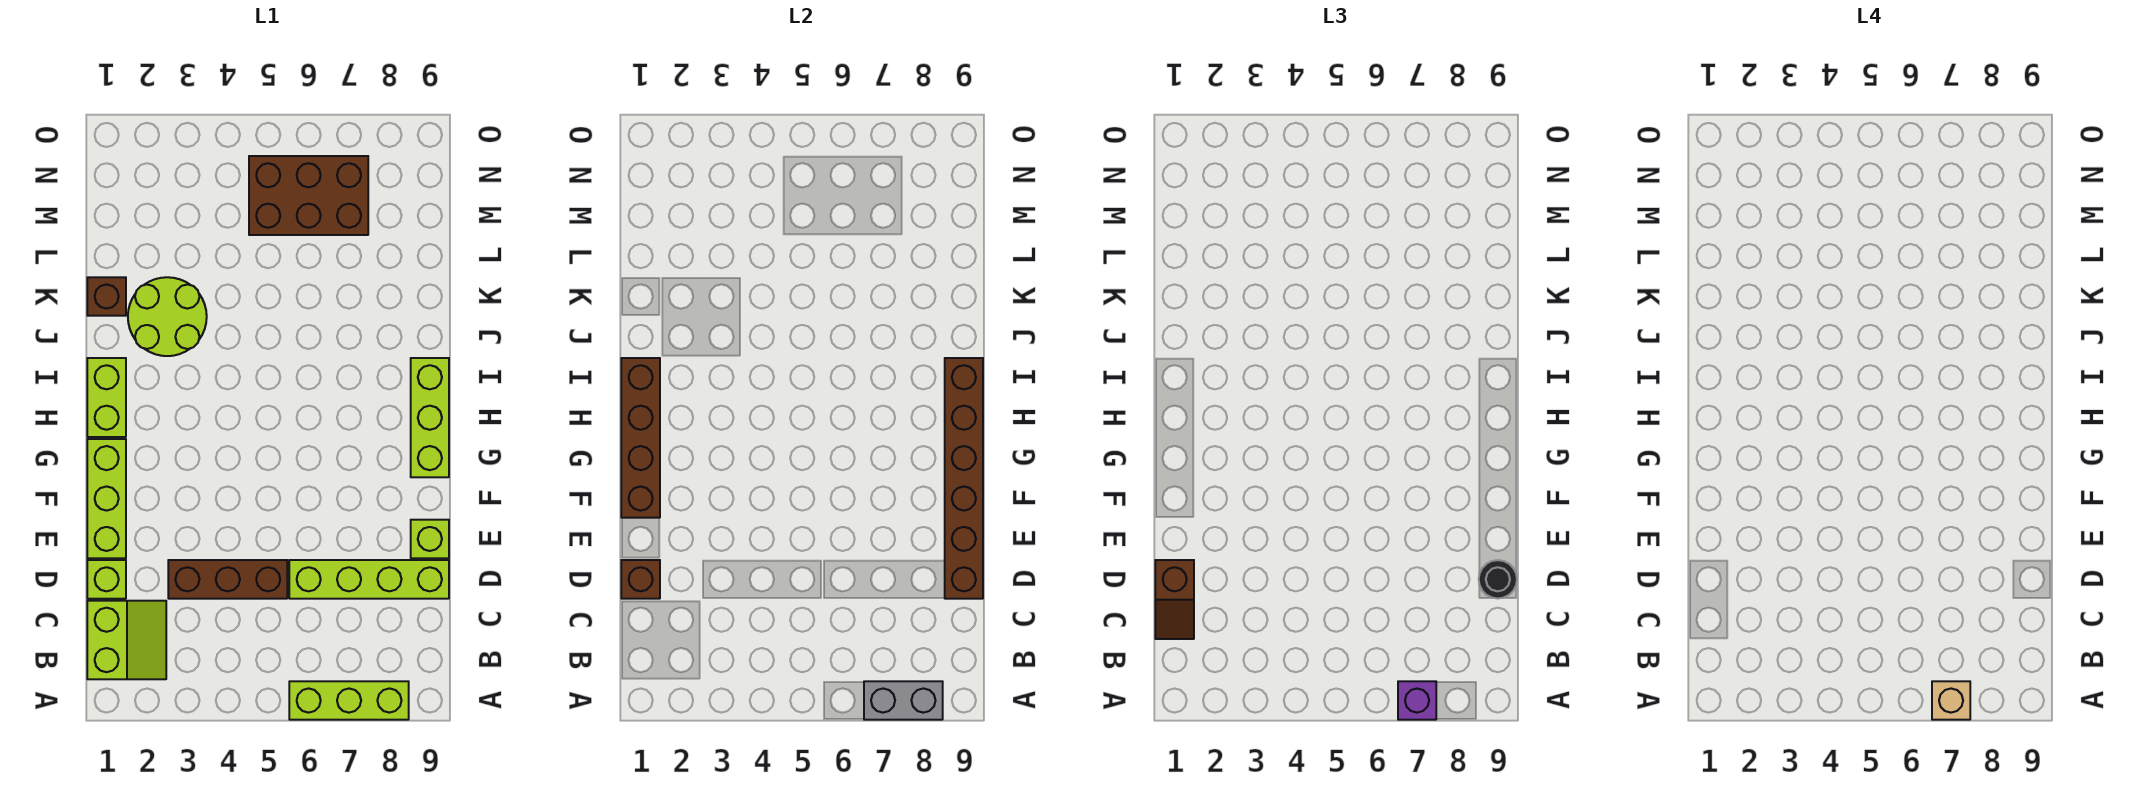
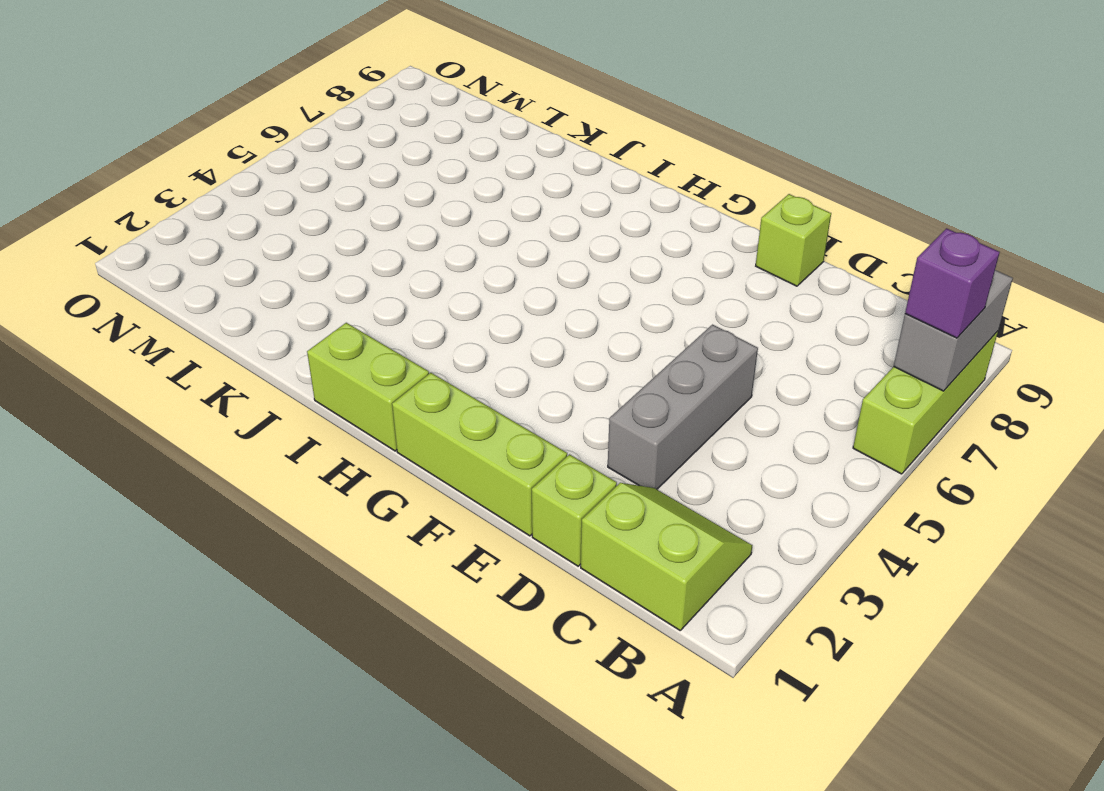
grey 1x3 brick [608,325,758,489] -> brown 1x3 brick [168,560,287,599]
none -> lime 1x4 brick [289,560,449,599]
none -> lime 1x3 brick [411,358,449,477]
none -> lime 2x2 round brick [128,277,207,356]

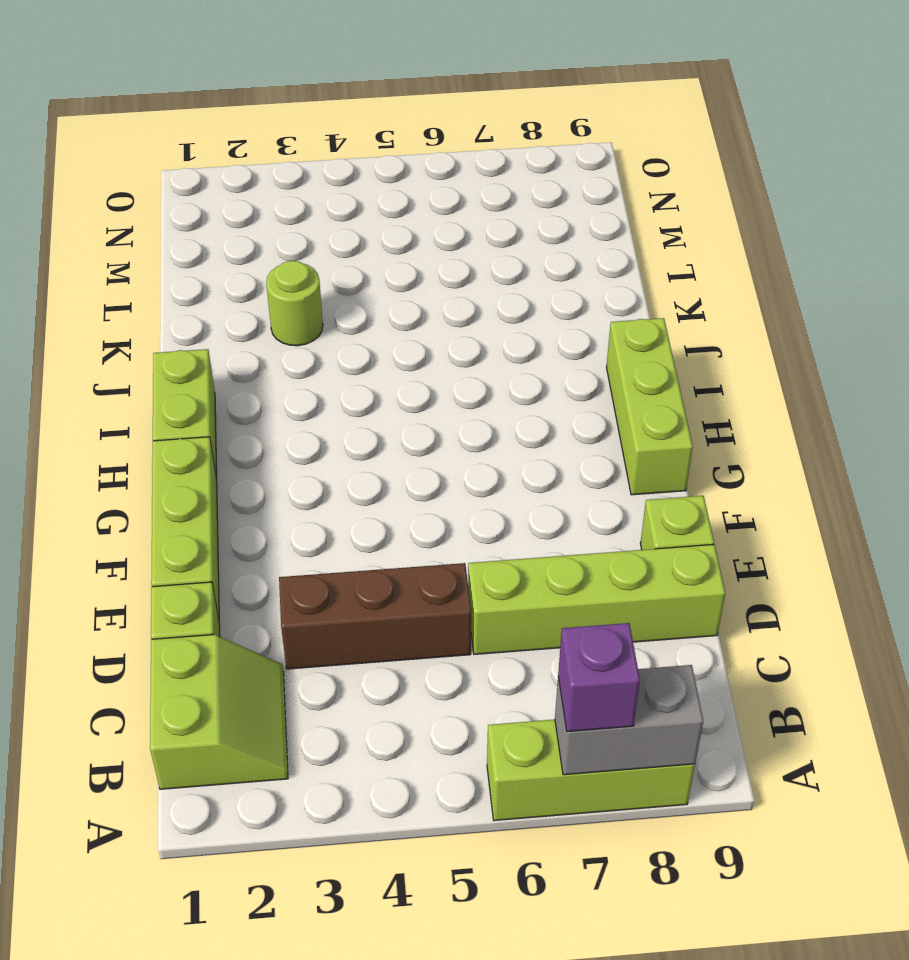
lime 1x1 round brick [266,261,323,346] -> lime 2x2 round brick [128,277,207,356]
none -> brown 1x1 brick [87,277,126,316]
none -> brown 2x3 brick [249,156,368,235]
none -> brown 1x1 brick [621,560,660,599]

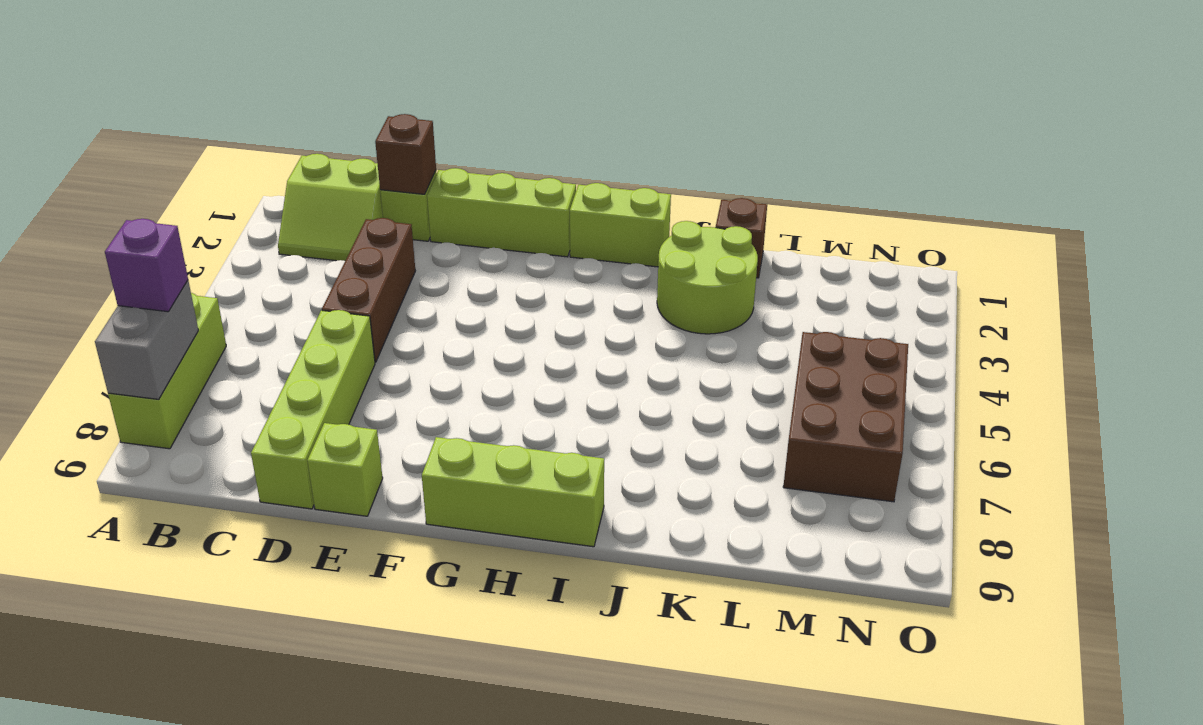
none -> brown 1x6 brick [945,358,983,599]
none -> brown 1x4 brick [621,358,660,518]
none -> brown 1x2 slope [1155,560,1194,639]

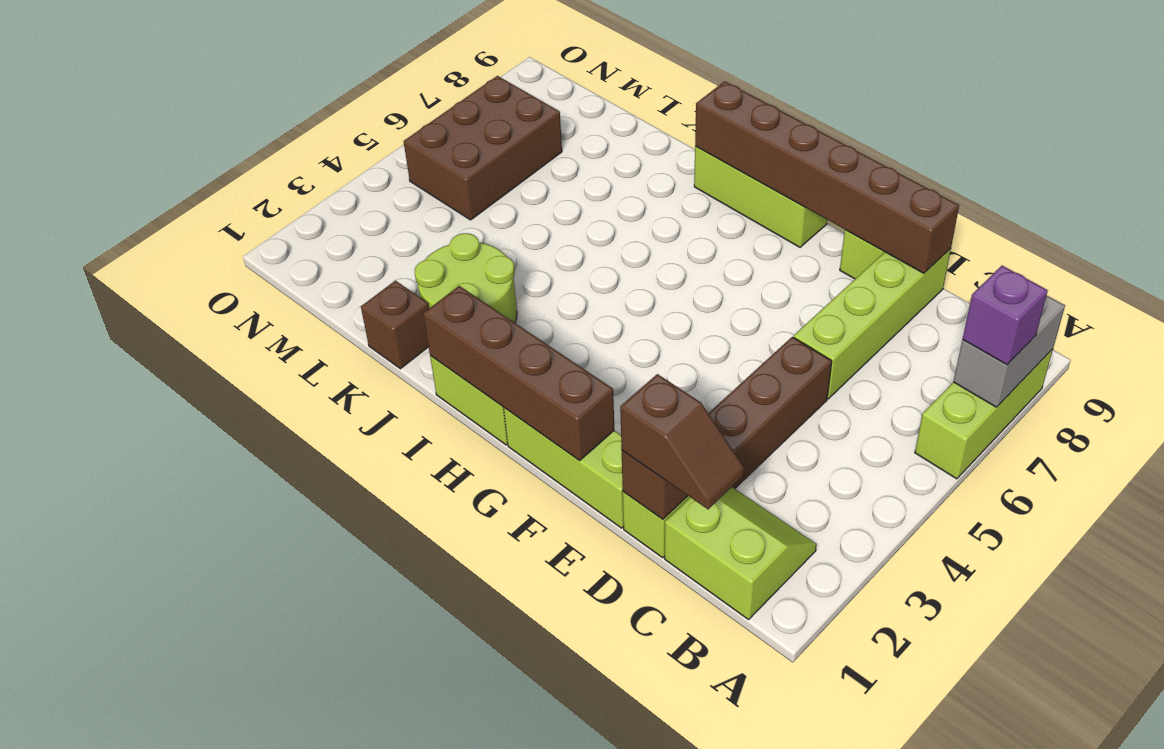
none -> black 1x1 round brick [1479,560,1517,599]
none -> tan 1x1 brick [1932,681,1970,720]

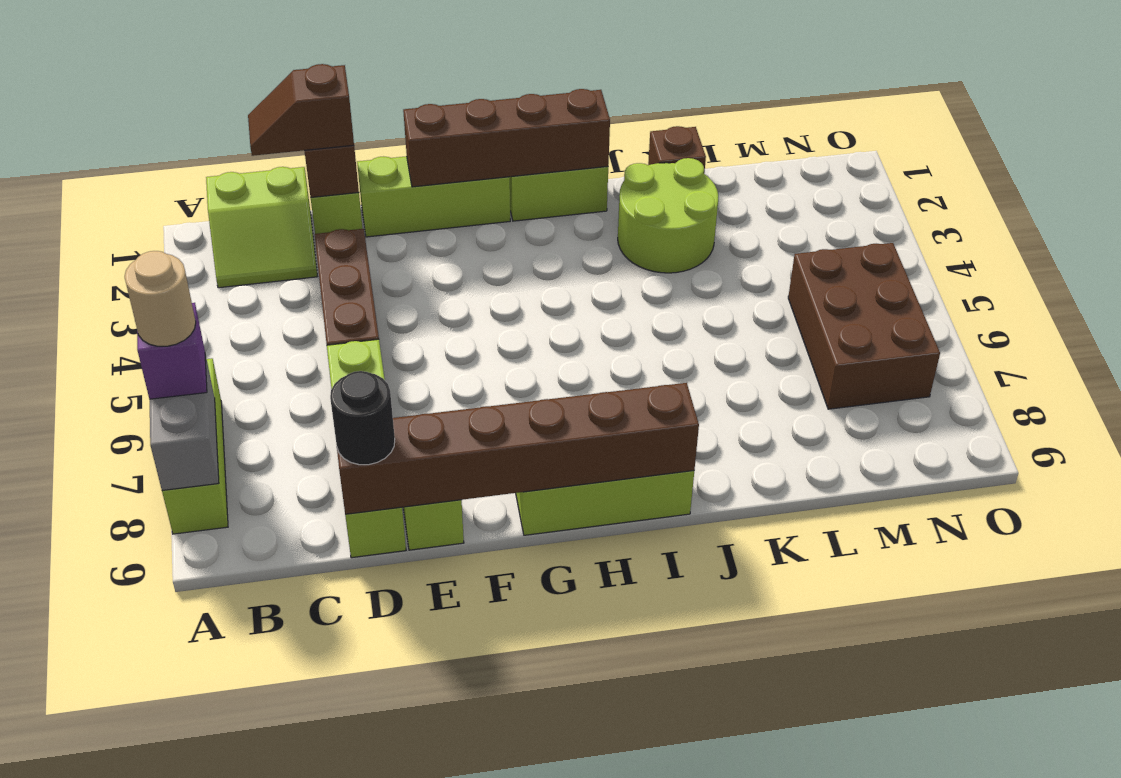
tan 1x1 round brick [125,251,196,346] -> tan 1x1 brick [1932,681,1970,720]

